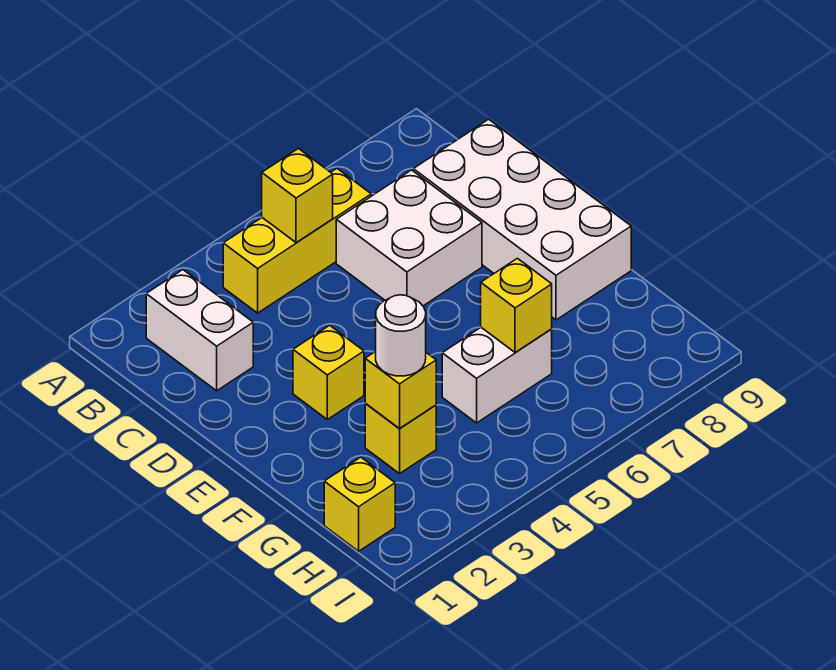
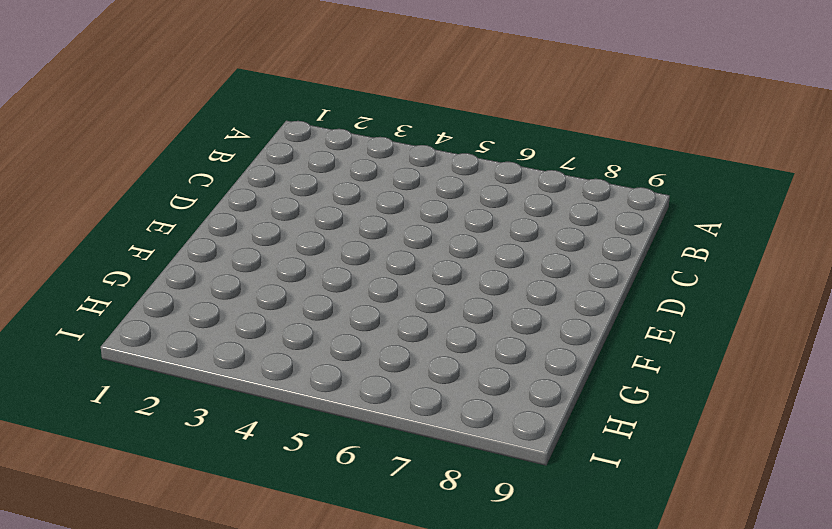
none -> white 1x2 brick [146,270,253,391]
none -> yellow 1x3 brick [223,168,371,313]
none -> white 2x2 brick [336,170,482,306]

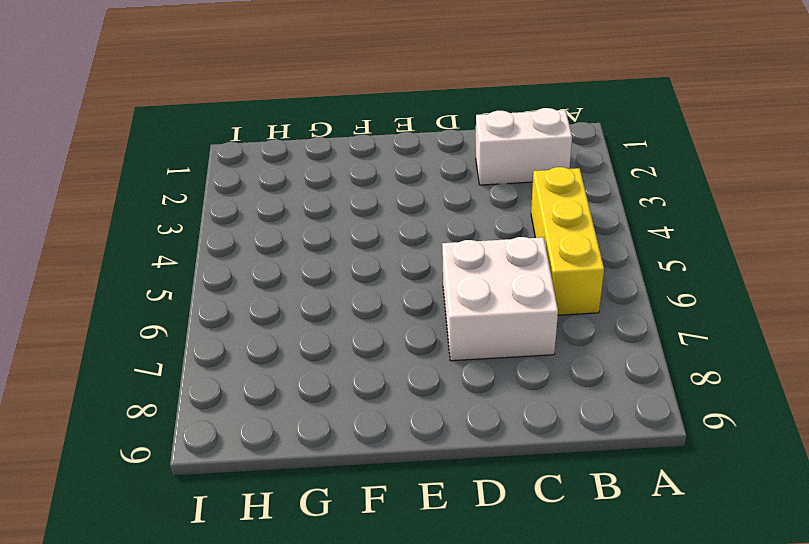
none -> white 2x4 brick [413,119,631,320]
none -> yellow 1x1 brick [293,325,364,419]
none -> yellow 1x1 brick [365,403,436,474]

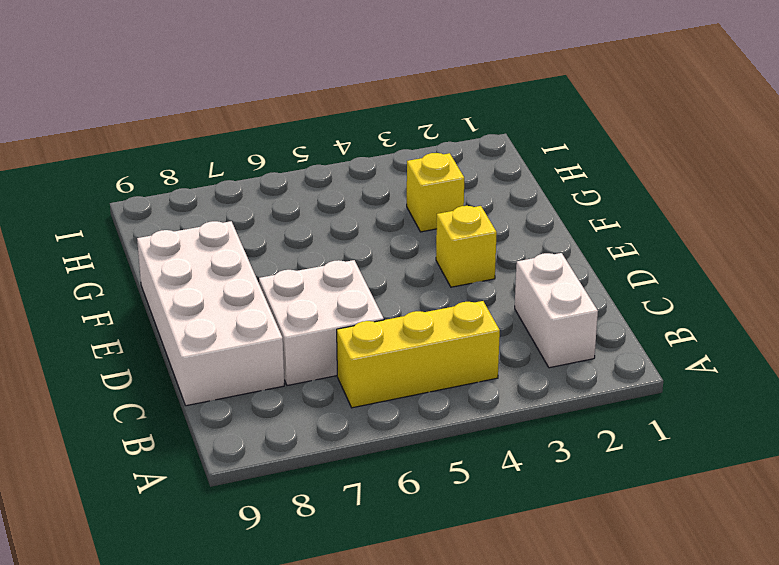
none -> white 1x2 brick [442,328,552,423]
none -> yellow 1x1 brick [324,457,395,551]
none -> yellow 1x1 brick [262,149,333,243]

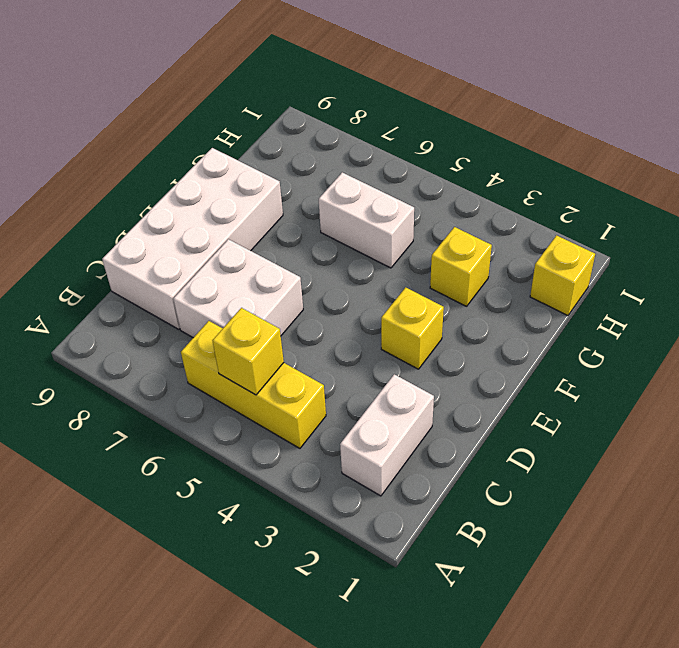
none -> yellow 1x1 brick [365,352,436,428]
none -> yellow 1x1 brick [481,258,552,352]
none -> white 1x1 round brick [376,295,426,376]

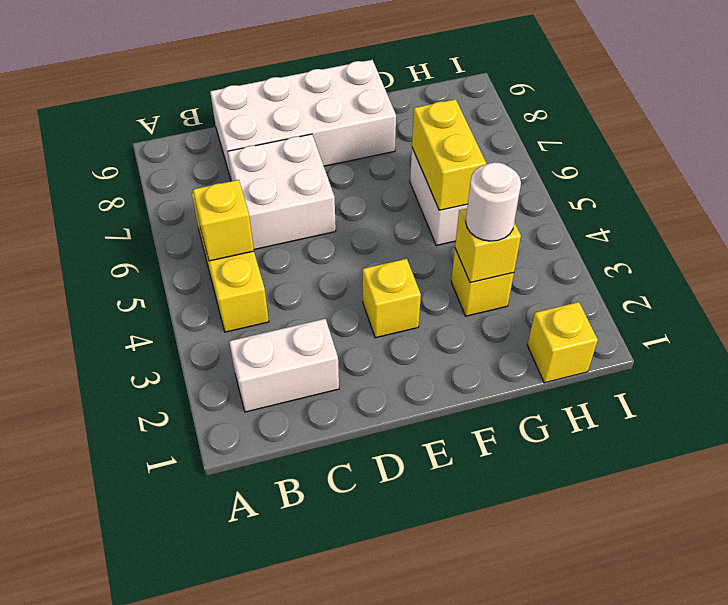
yellow 1x2 brick [412,99,486,210] -> yellow 1x1 brick [481,258,552,352]

